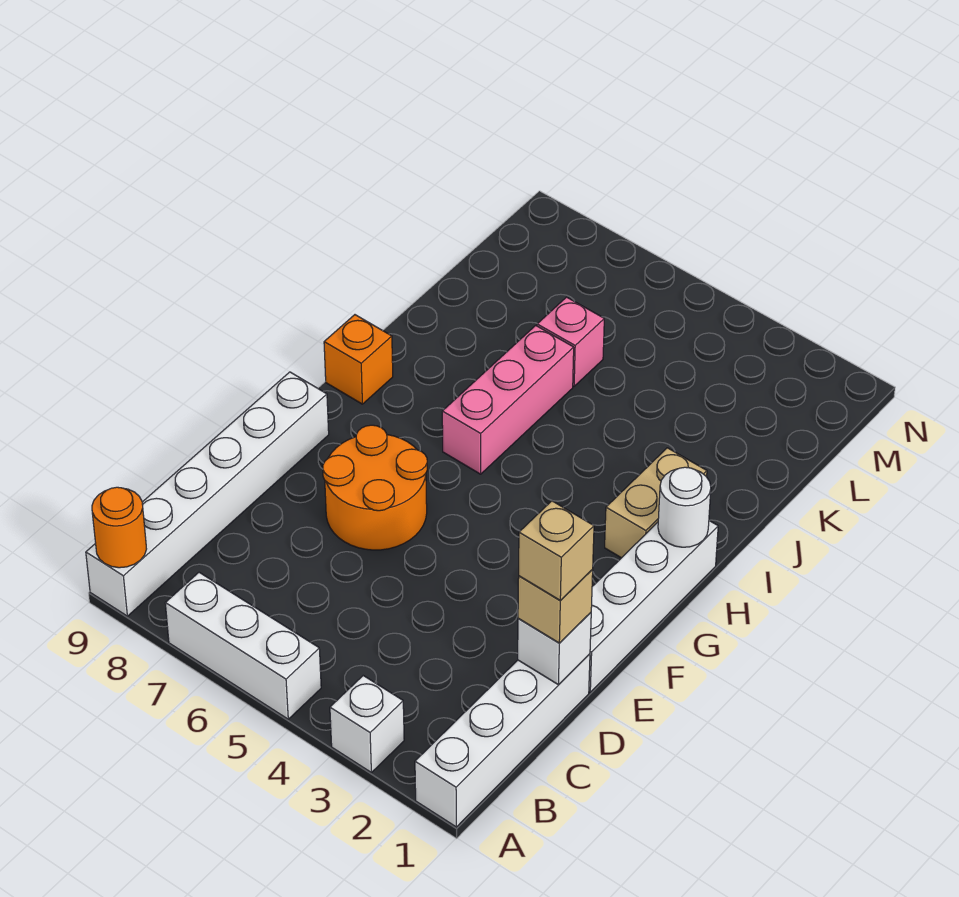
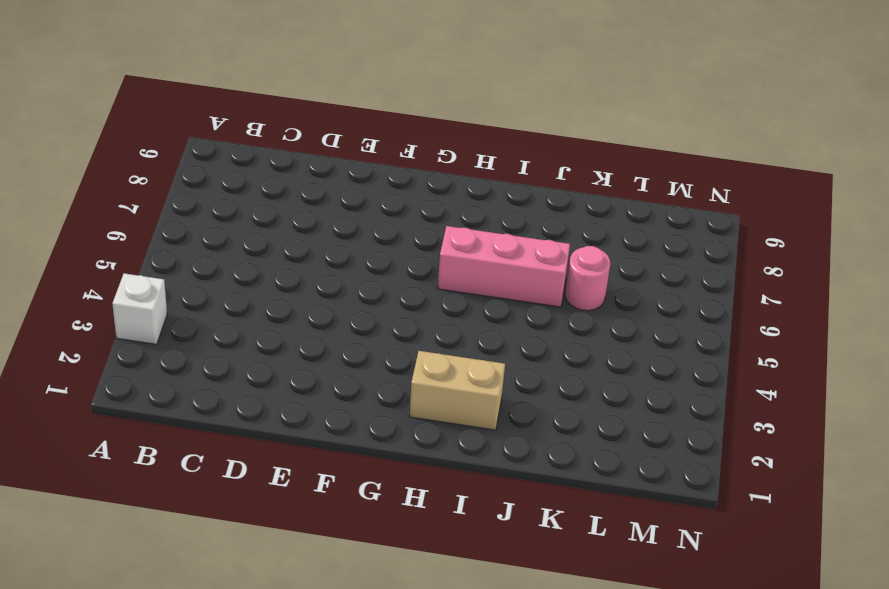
pink 1x1 round brick [565,246,610,311] -> pink 1x1 brick [537,297,604,386]
none -> white 1x4 brick [415,654,590,827]
none -> white 1x3 brick [165,572,321,719]
none -> white 1x6 brick [86,372,329,616]

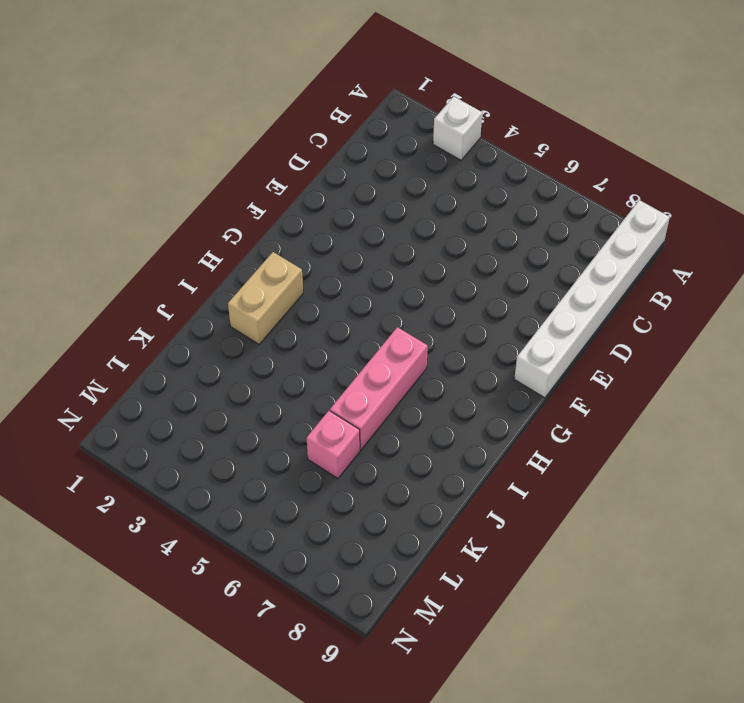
none -> white 1x4 brick [415,654,590,827]
none -> white 1x3 brick [165,572,321,719]
none -> white 1x4 brick [589,521,718,692]

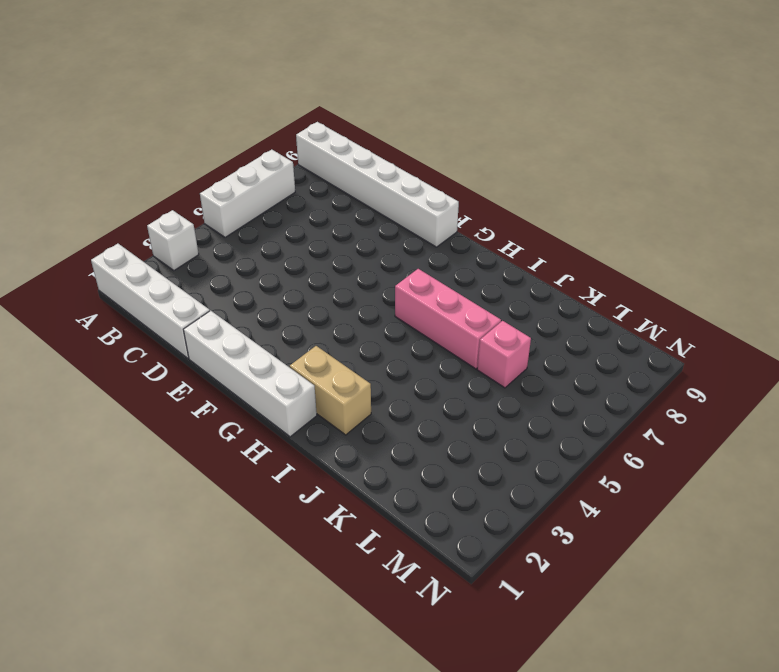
none -> orange 2x2 round brick [323,425,427,550]
none -> orange 1x1 brick [324,315,393,404]
none -> orange 1x1 round brick [92,487,146,568]

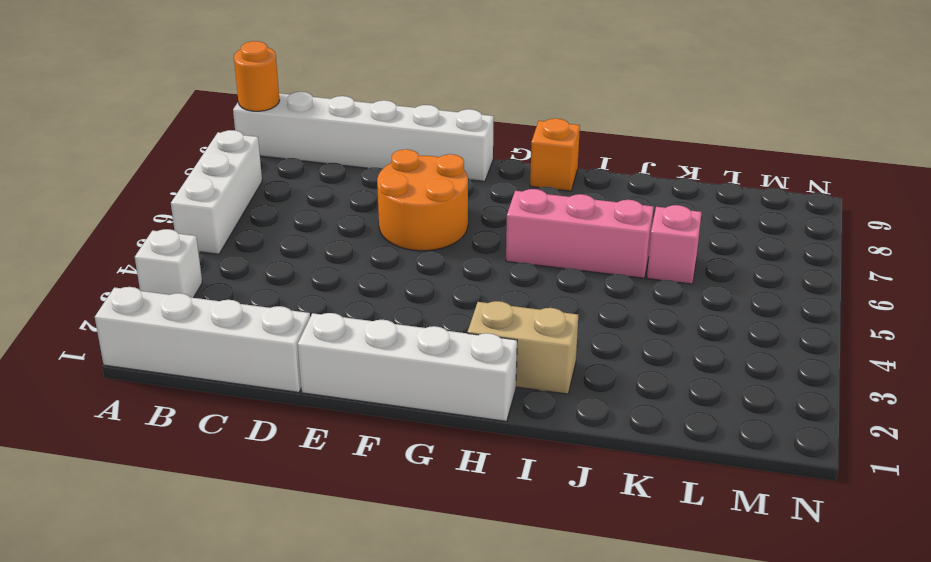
none -> white 1x1 brick [518,613,591,685]
none -> white 1x1 round brick [658,467,711,547]
none -> tan 1x1 brick [518,570,593,643]

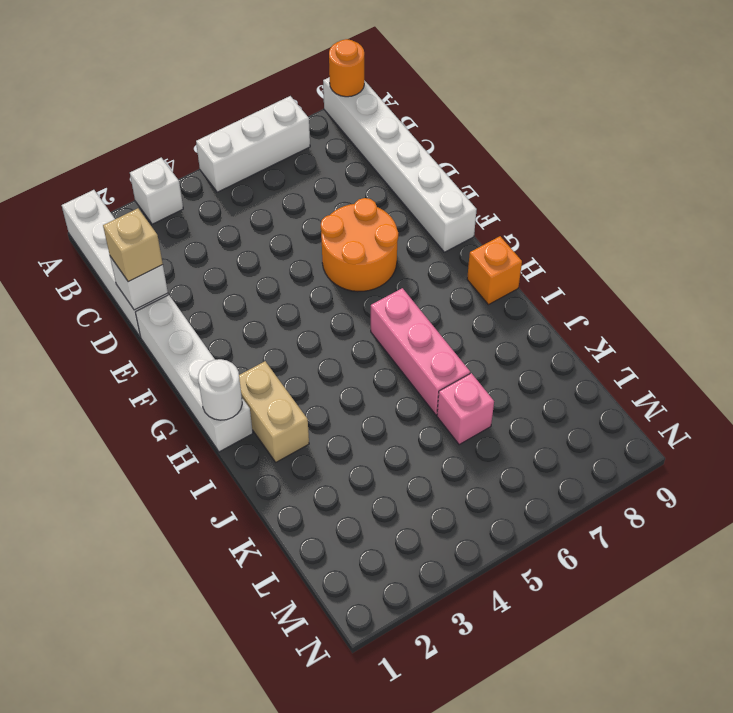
none -> tan 1x1 brick [519,501,594,601]

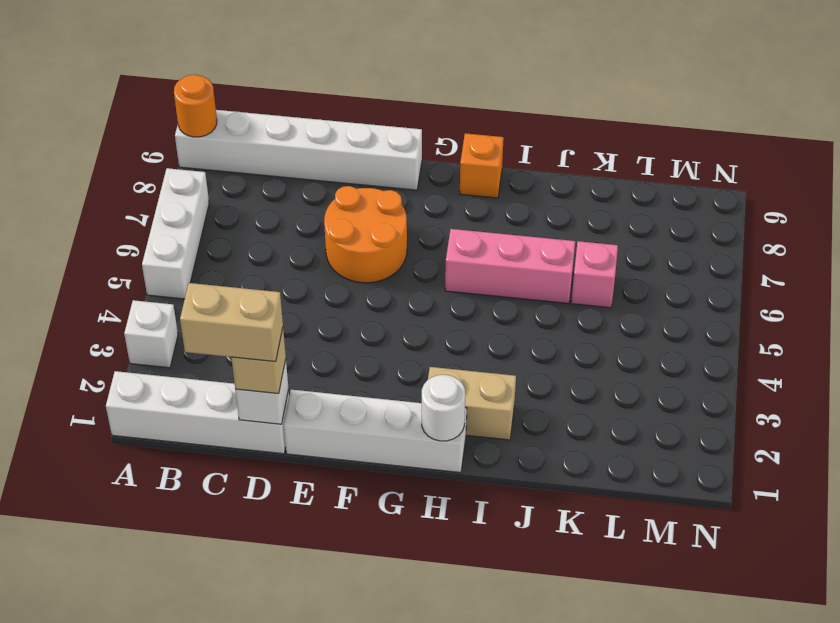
tan 1x2 brick [180,283,283,362] -> tan 1x1 brick [519,501,594,601]

